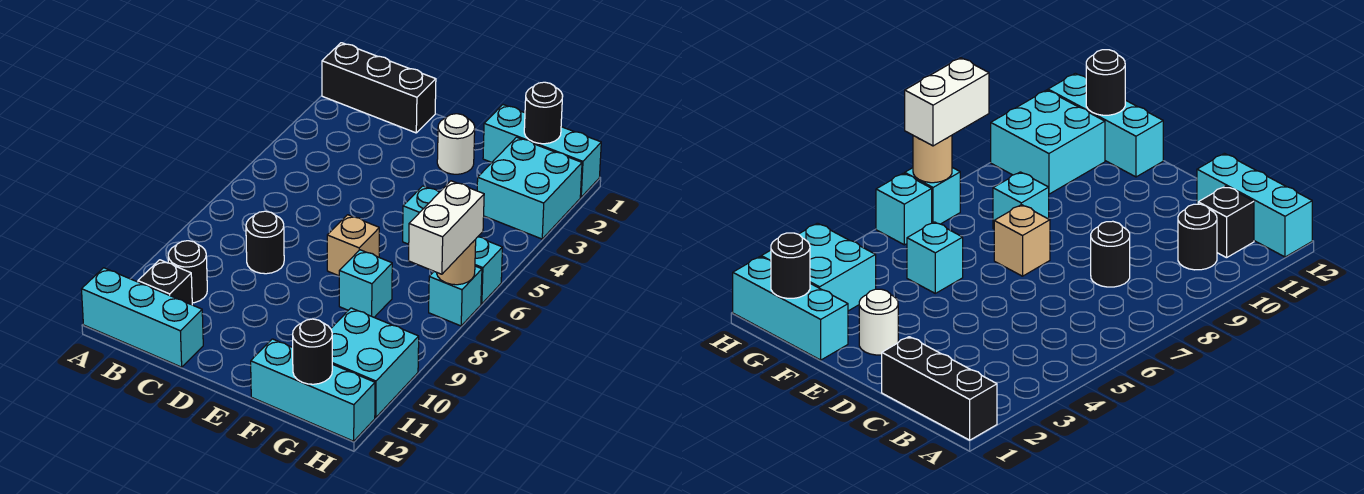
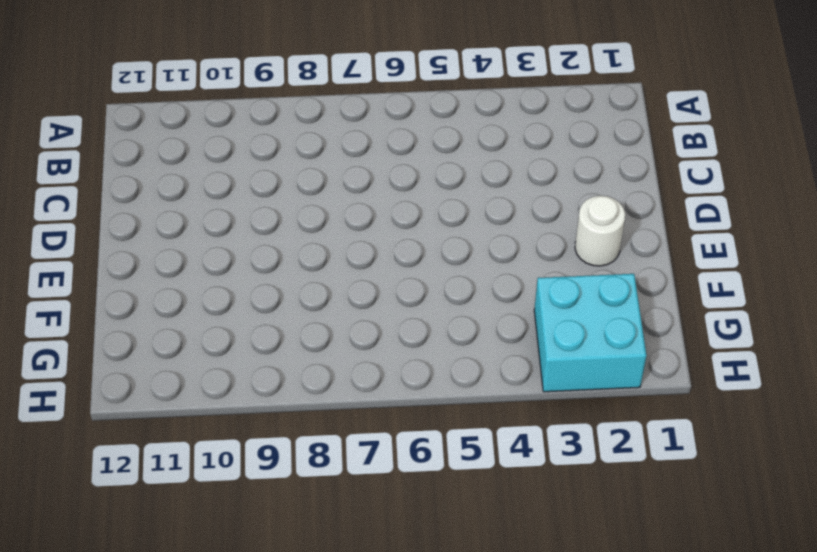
none -> black 1x3 brick [322,43,436,133]
none -> cyan 1x3 brick [82,268,203,367]
none -> black 1x1 round brick [168,241,207,303]

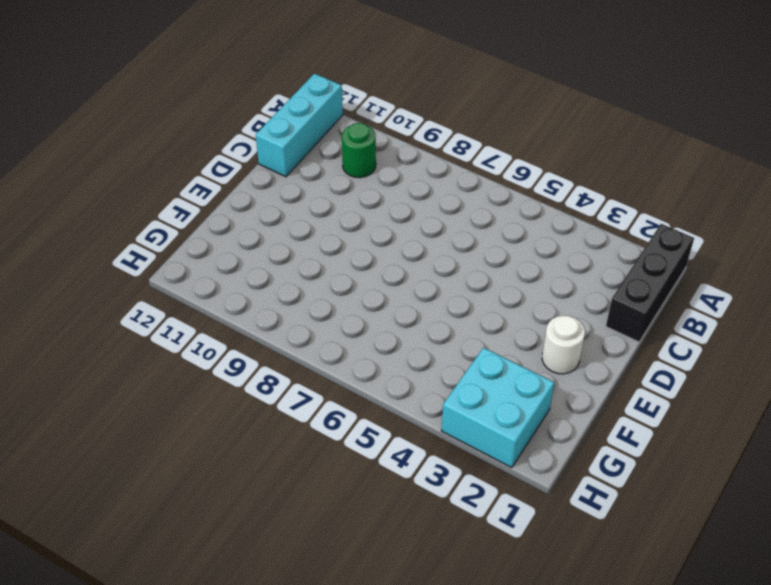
green 1x1 round brick [342,123,376,178] -> black 1x1 round brick [168,241,207,303]
none -> black 1x1 brick [138,260,192,305]
none -> black 1x1 round brick [246,211,284,274]
none -> tan 1x1 brick [327,215,379,276]

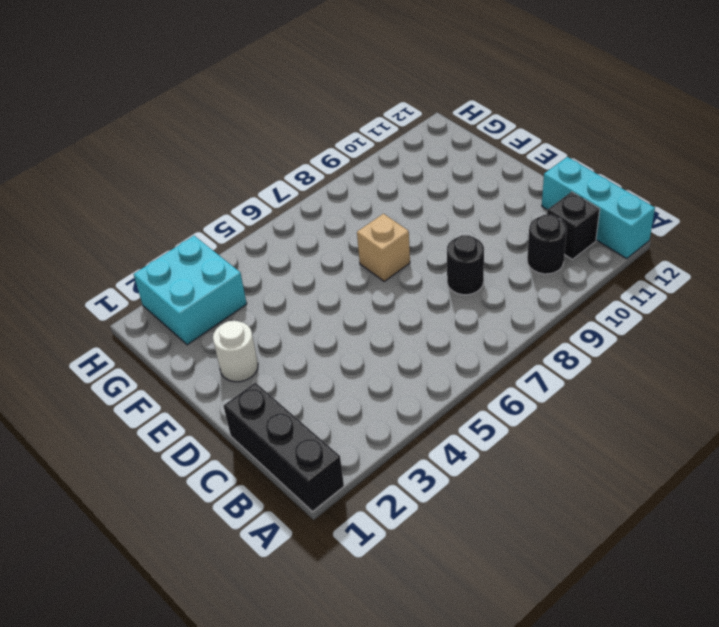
none -> cyan 1x3 brick [483,105,601,197]
none -> cyan 1x1 brick [403,186,439,244]
none -> cyan 1x1 brick [339,250,392,317]

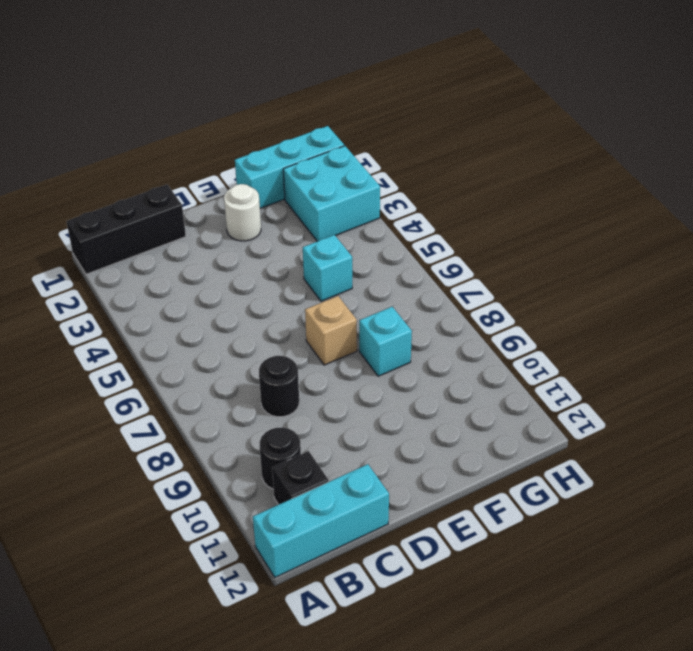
none -> cyan 1x3 brick [251,339,375,441]
none -> cyan 2x2 brick [331,308,419,418]
none -> cyan 1x1 brick [475,237,503,304]

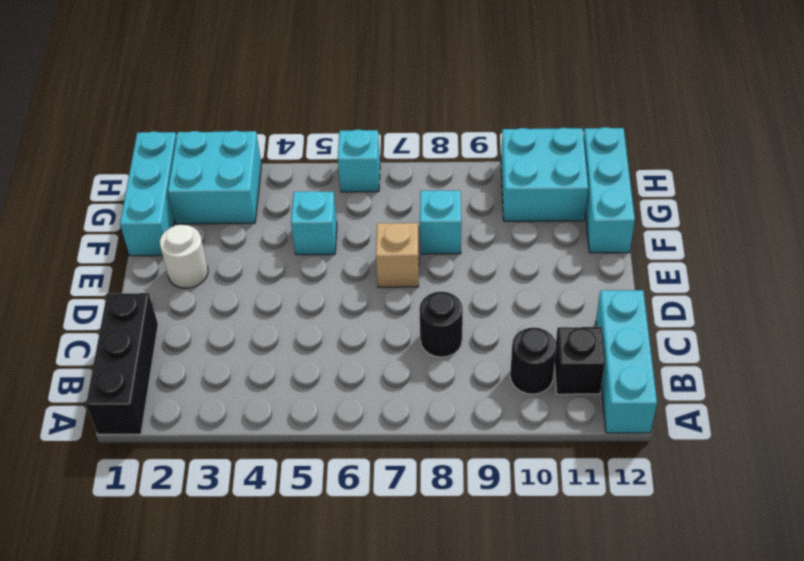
none -> cyan 1x1 brick [429,266,482,326]
none -> black 1x1 round brick [524,82,563,144]
none -> black 1x1 round brick [293,319,332,384]

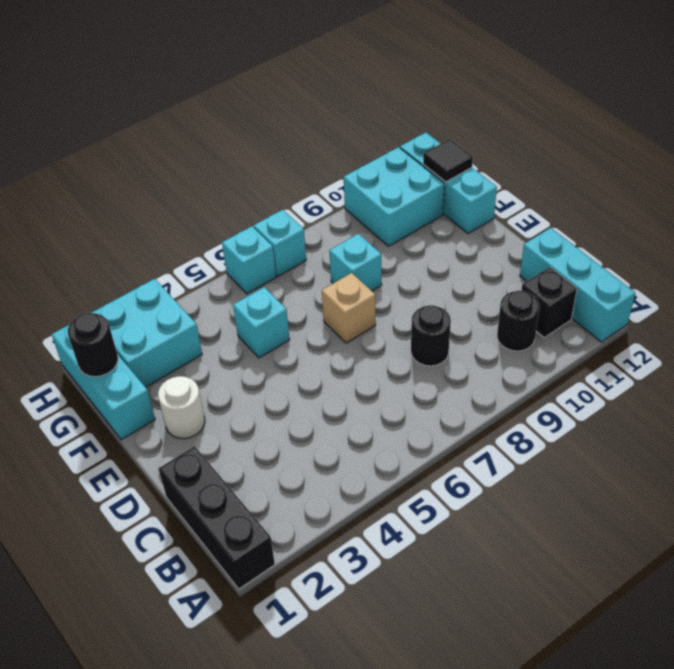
black 1x1 tile [423,139,473,182] -> black 1x1 round brick [293,319,332,384]
none -> tan 1x1 round brick [437,239,476,285]
none -> white 1x2 brick [409,181,484,274]

